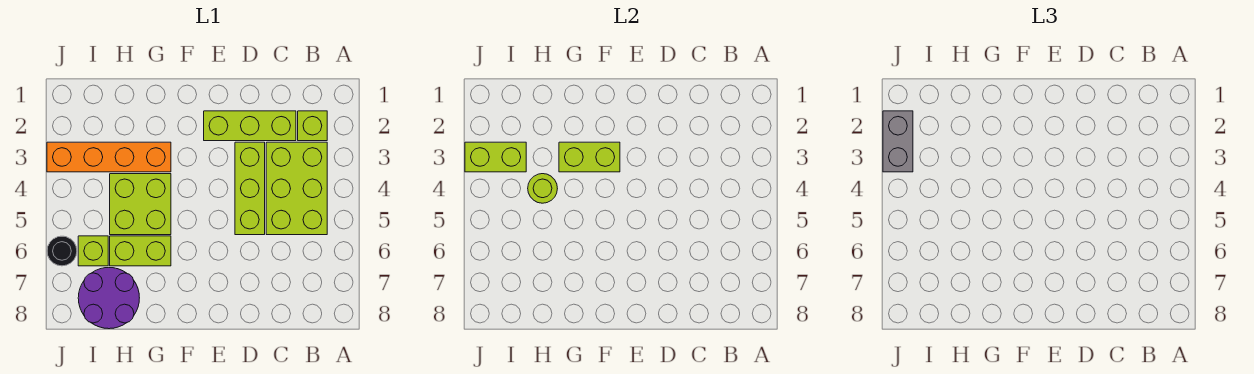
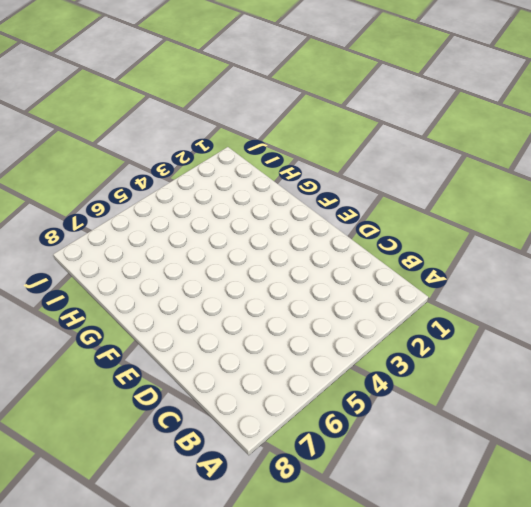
none -> lime 1x1 brick [298,111,327,141]
none -> lime 2x3 brick [266,142,327,235]
none -> lime 1x3 brick [204,111,296,141]

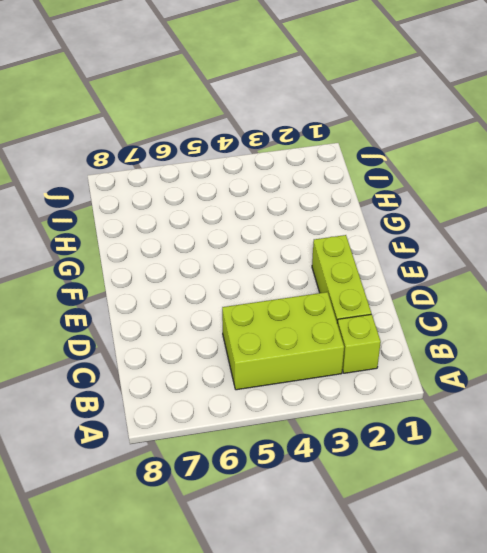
none -> lime 1x3 brick [235,142,265,235]
none -> orange 1x4 brick [47,142,171,172]
none -> lime 2x2 brick [110,174,171,235]

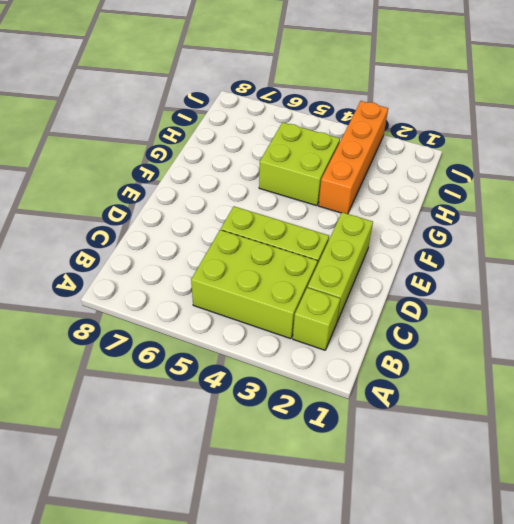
none -> lime 1x2 brick [110,236,171,266]
none -> purple 2x2 round brick [78,268,139,329]
none -> lime 1x1 brick [78,236,108,266]

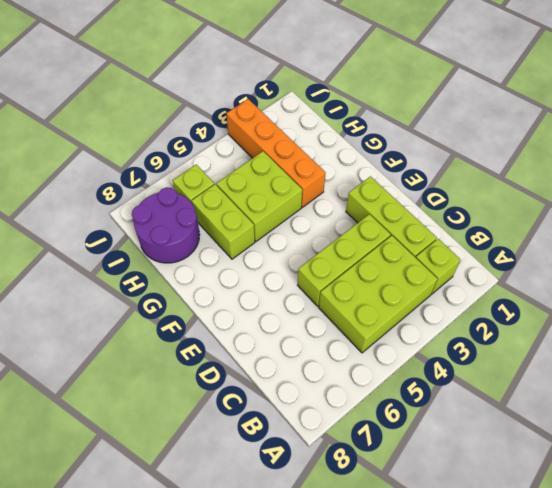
none -> black 1x1 round brick [47,236,77,266]
none -> lime 1x2 brick [559,142,620,172]
none -> lime 1x1 round brick [528,174,557,203]

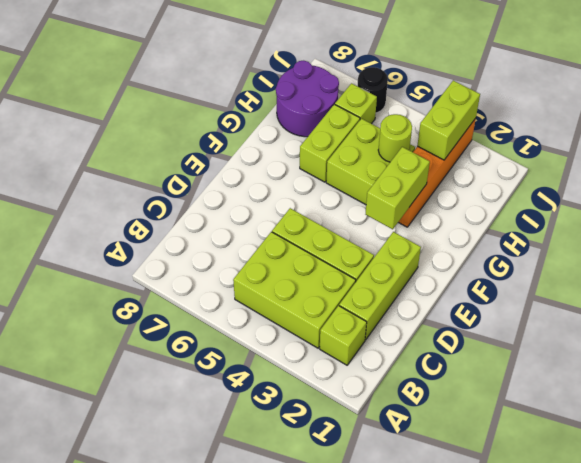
none -> grey 1x2 brick [883,111,913,172]

